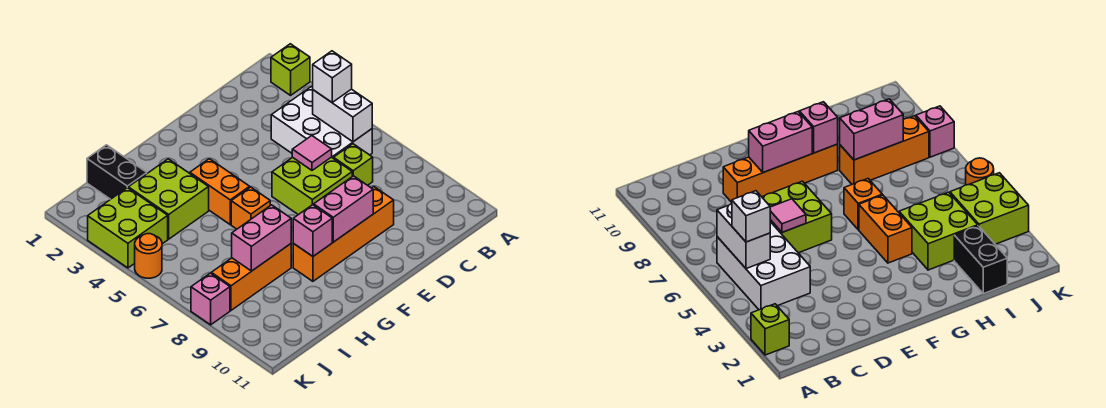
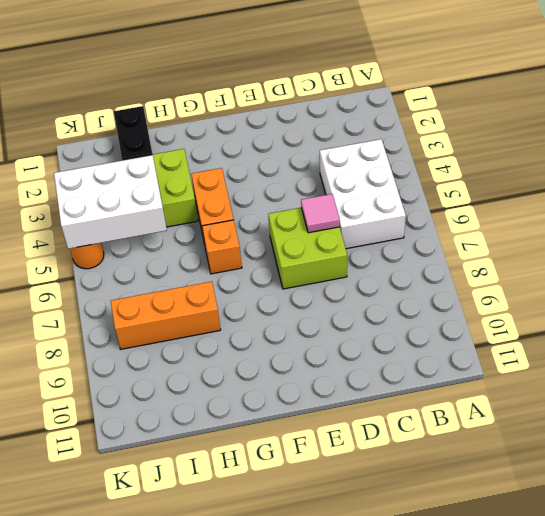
white 2x3 brick [54,155,167,249] -> none
none -> lime 1x1 brick [271,44,310,95]
none -> lime 1x1 brick [334,144,373,185]
none -> orange 1x4 brick [293,187,394,281]

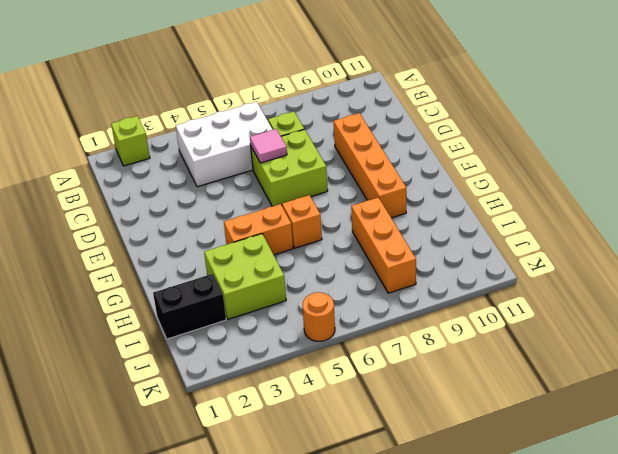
none -> lime 2x2 brick [88,188,168,268]
none -> pink 1x1 brick [191,273,230,325]
none -> white 1x2 brick [313,89,372,142]

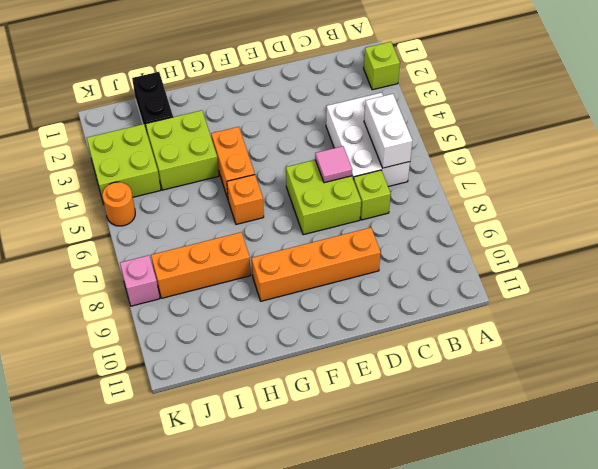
none -> pink 1x2 brick [314,176,373,242]
none -> pink 1x1 brick [293,205,332,256]
none -> pink 1x2 brick [232,205,291,271]

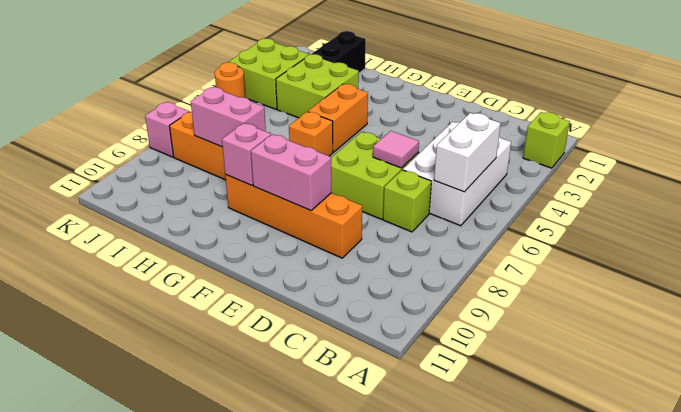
none -> white 1x1 brick [313,51,352,102]

